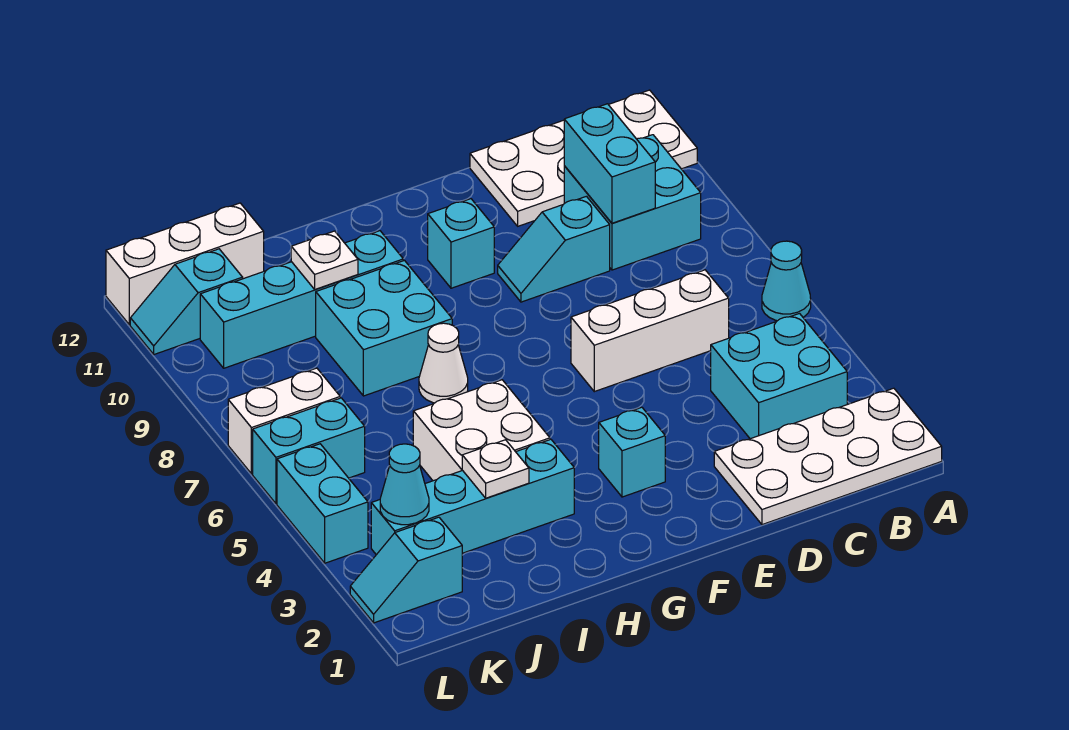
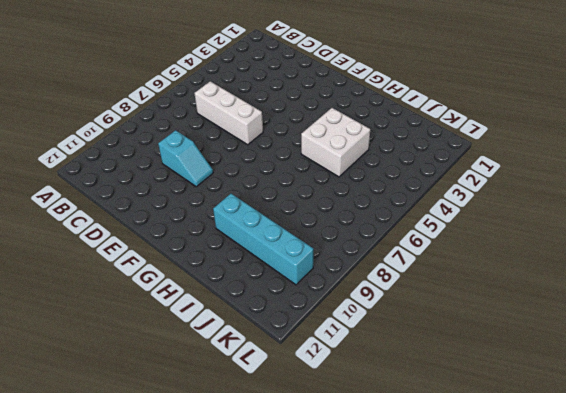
none -> white 2x4 plate [714,388,942,525]
none -> cyan 1x1 cone [762,241,811,321]
none -> white 2x4 plate [470,90,697,226]

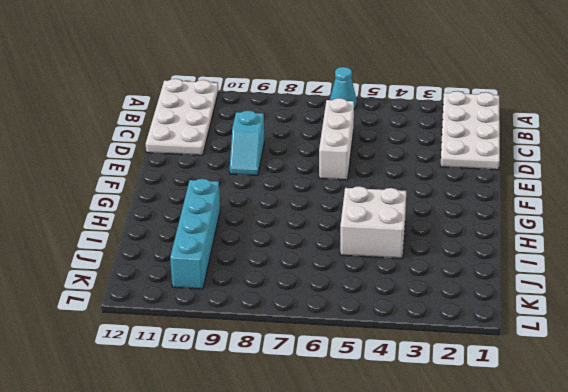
none -> cyan 2x2 brick [711,314,847,439]
none -> cyan 2x2 brick [564,135,701,270]
none -> cyan 1x1 brick [599,407,665,497]

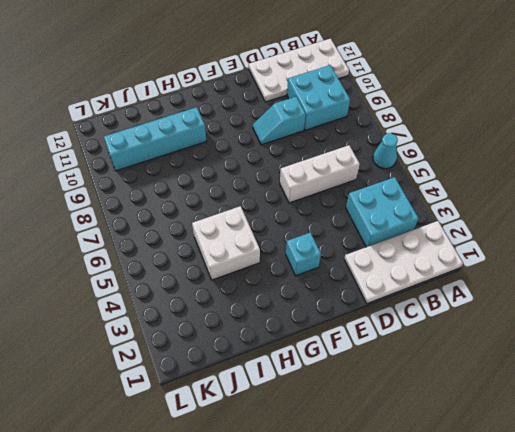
none -> cyan 1x1 brick [428,199,494,288]
none -> cyan 1x4 brick [371,439,574,555]
none -> white 1x1 cone [419,323,468,403]

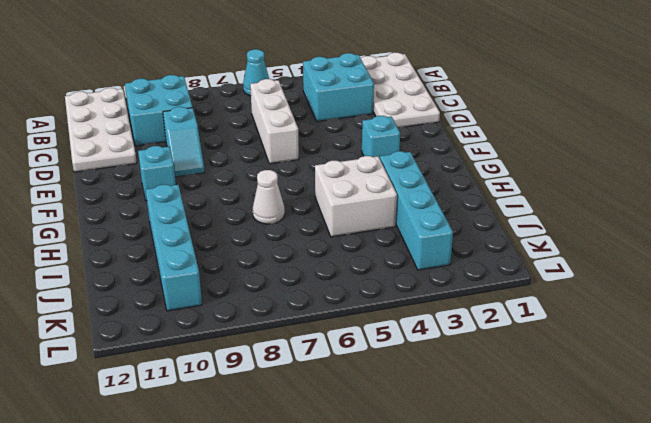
none -> cyan 2x2 brick [316,260,452,396]
none -> white 1x3 brick [106,203,264,325]
none -> cyan 1x2 slope [350,517,462,623]

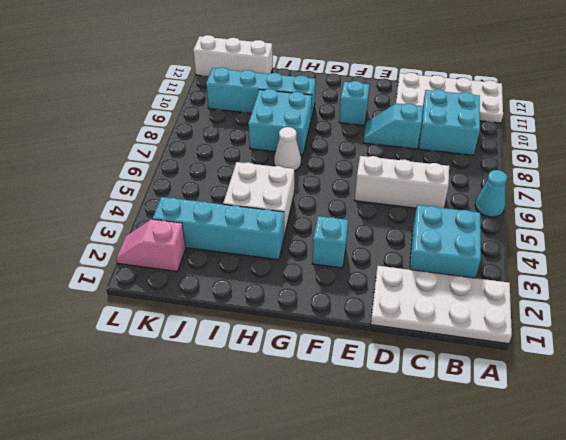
pink 1x2 slope [116,219,186,272] -> cyan 1x2 slope [350,517,462,623]
none -> cyan 1x2 brick [253,398,365,504]
none -> white 1x2 brick [228,368,340,474]
none -> cyan 1x2 slope [130,249,243,354]

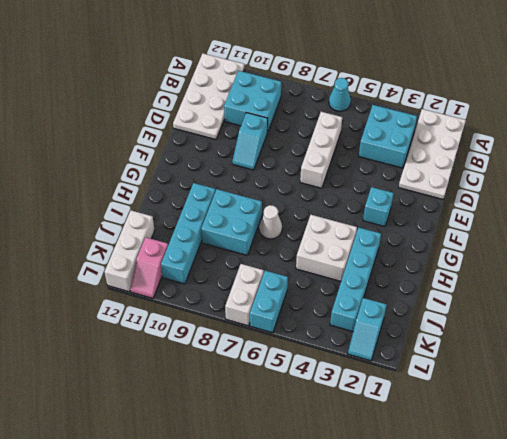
pink 1x2 slope [130,237,168,298] -> cyan 1x2 slope [130,249,243,354]
none -> cyan 1x1 brick [428,199,494,288]
none -> cyan 1x2 brick [277,444,368,563]
none -> cyan 1x2 brick [564,104,655,223]

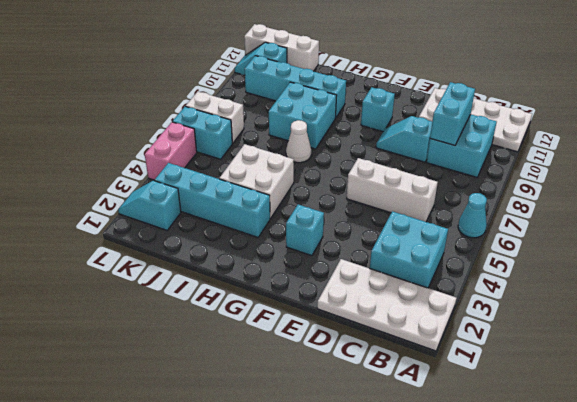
pink 1x2 brick [145,122,197,180] -> cyan 1x2 brick [277,444,368,563]
none -> white 1x1 plate [462,440,529,498]
none -> white 1x1 plate [291,231,358,289]
none -> cyan 1x1 cone [380,444,429,525]

